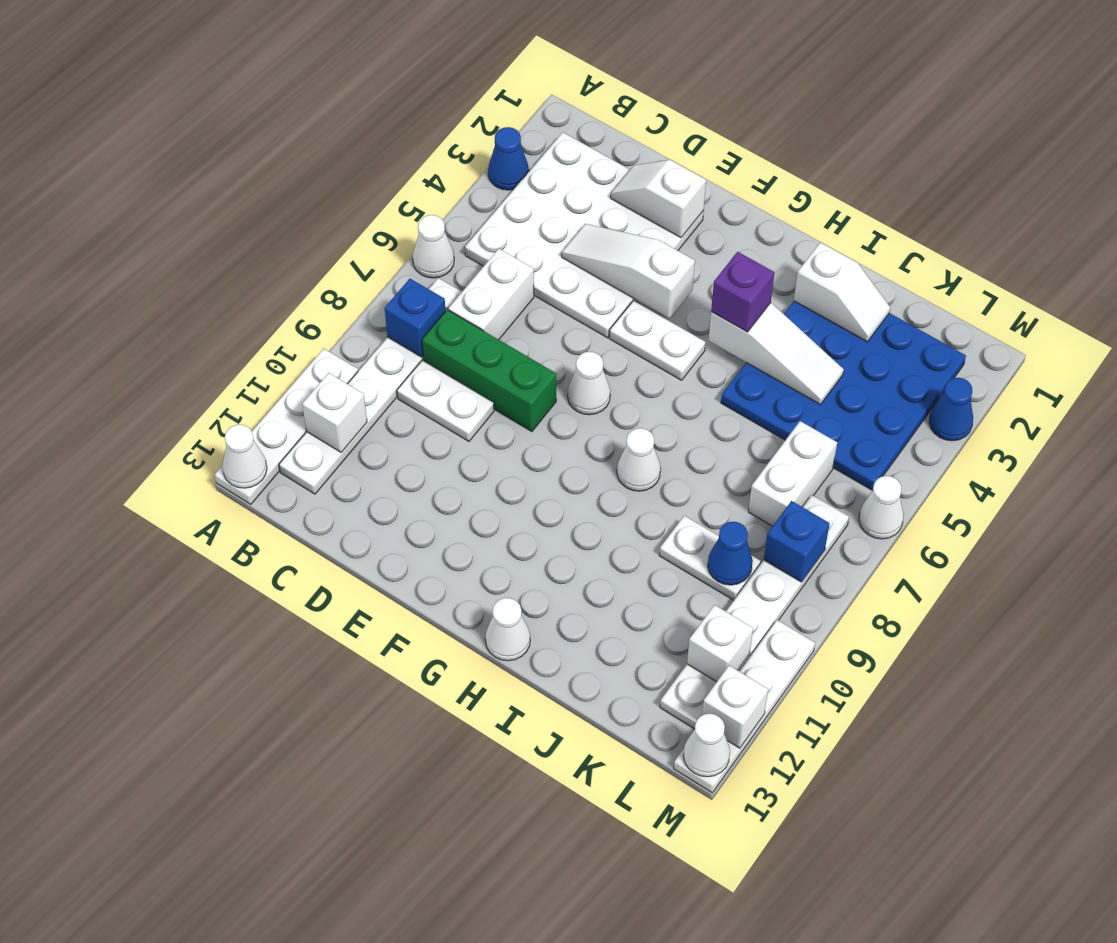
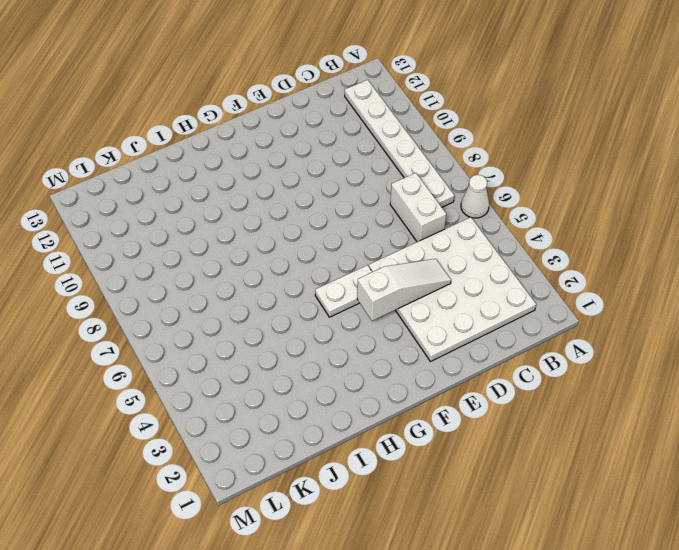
none -> blue 1x1 cone [488,127,529,190]
none -> white 1x4 plate [215,349,358,504]
none -> green 1x3 brick [422,310,556,432]
none -> white 1x2 plate [397,360,494,441]

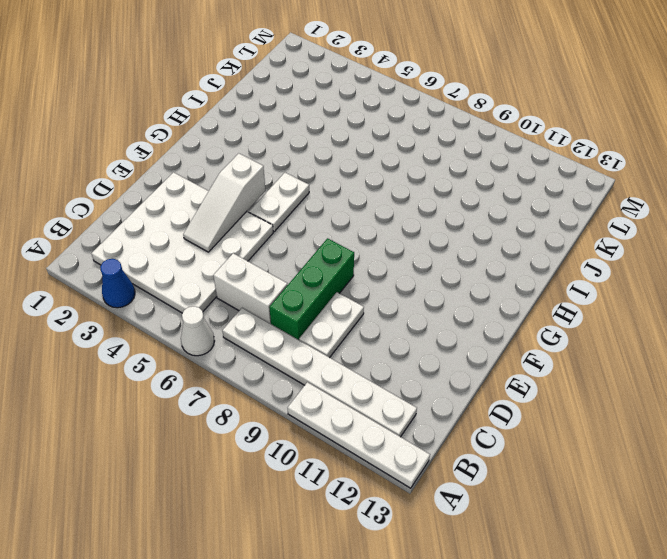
none -> white 1x1 cone [568,352,610,415]
none -> white 1x1 cone [617,428,661,491]
none -> white 1x1 cone [485,598,530,661]
none -> blue 4x4 plate [721,301,966,491]

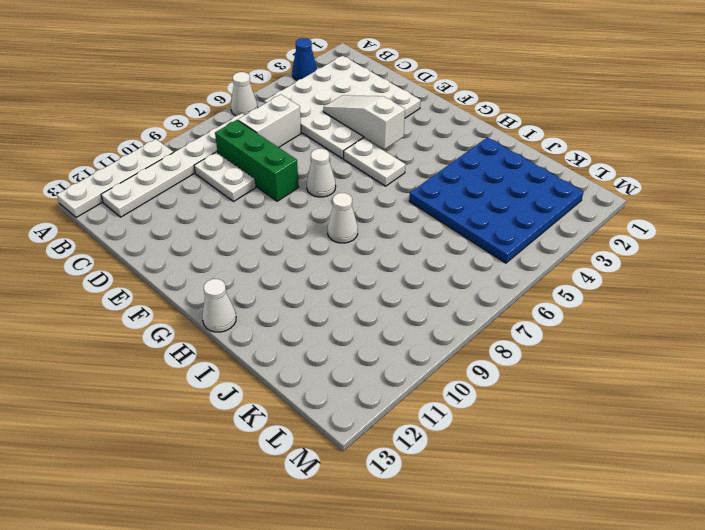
none -> white 1x2 plate [659,516,760,600]
none -> white 1x2 brick [748,421,837,526]
none -> white 1x6 plate [660,495,849,729]
none -> blue 1x1 cone [929,378,973,441]

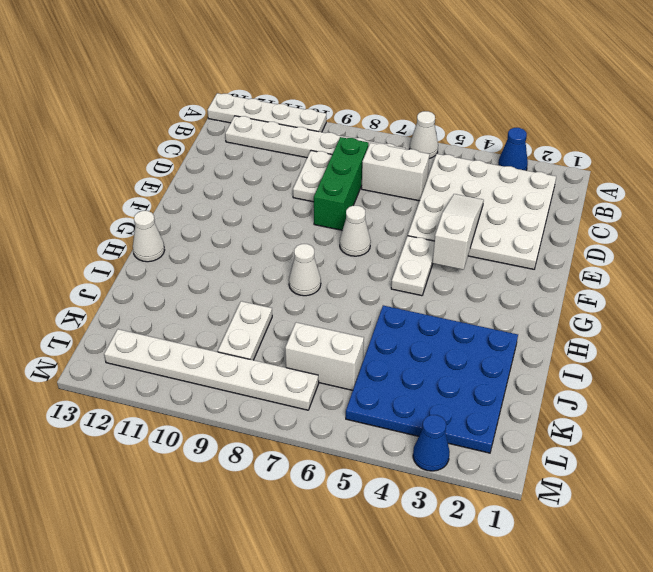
none -> white 1x1 cone [859,476,904,539]
none -> white 1x4 plate [674,620,815,793]
none -> white 1x1 cone [222,425,267,488]
none -> blue 1x1 brick [385,279,445,357]

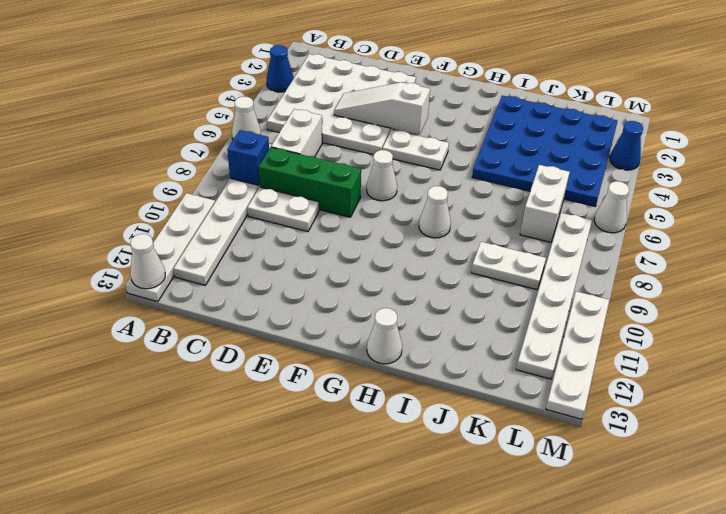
none -> white 1x1 brick [302,373,367,452]
none -> white 1x2 slope [611,160,706,238]
none -> white 1x3 slope [709,303,844,405]
none -> white 1x2 slope [794,242,890,342]

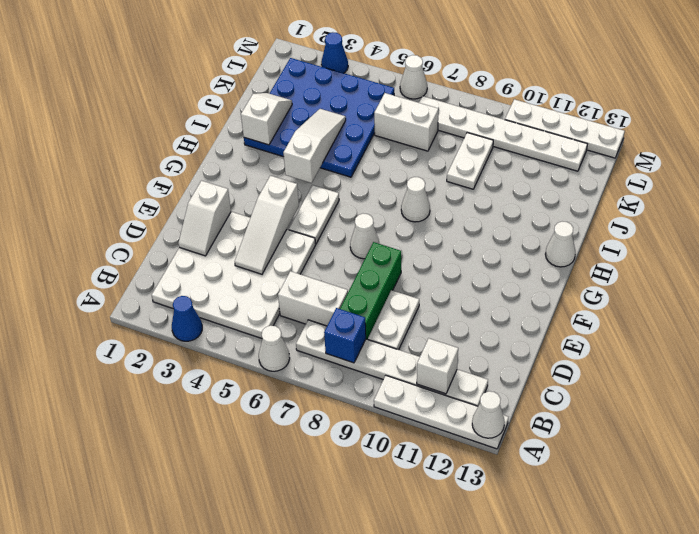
none -> blue 1x1 cone [708,522,753,585]
none -> blue 1x1 brick [764,501,830,582]
none -> white 1x1 brick [687,605,753,682]
none -> white 1x1 brick [702,665,768,748]

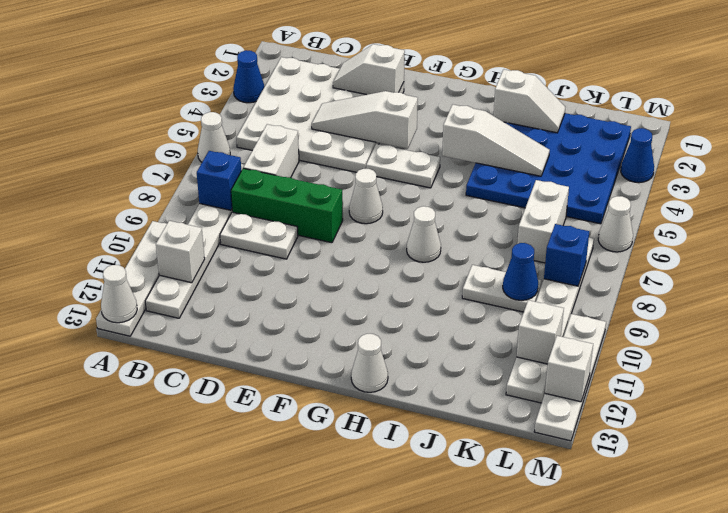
none -> white 1x1 cone [683,714,730,777]
none -> purple 1x1 brick [711,252,774,332]

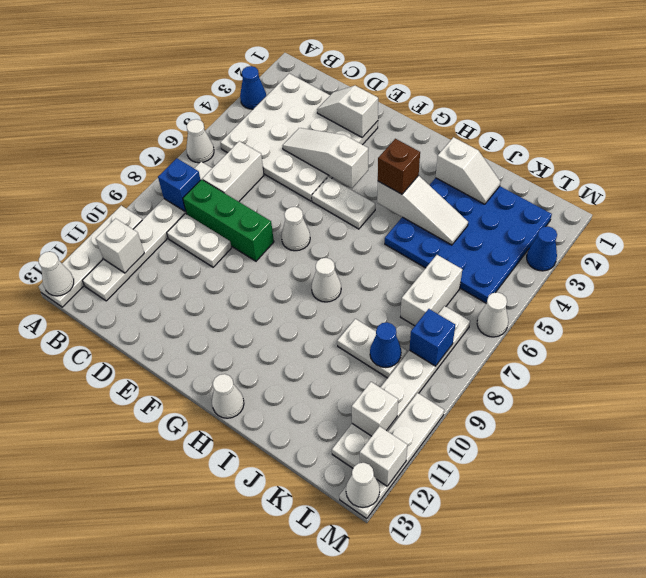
brown 1x1 brick [378,139,420,194] -> purple 1x1 brick [711,252,774,332]

